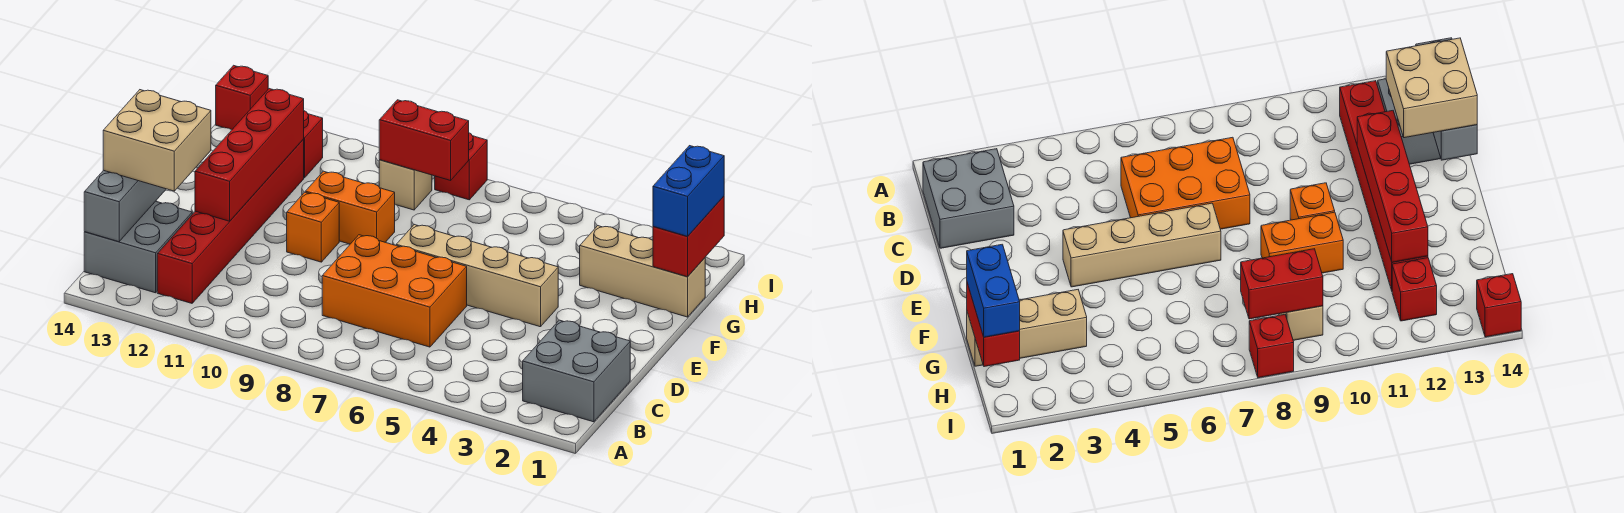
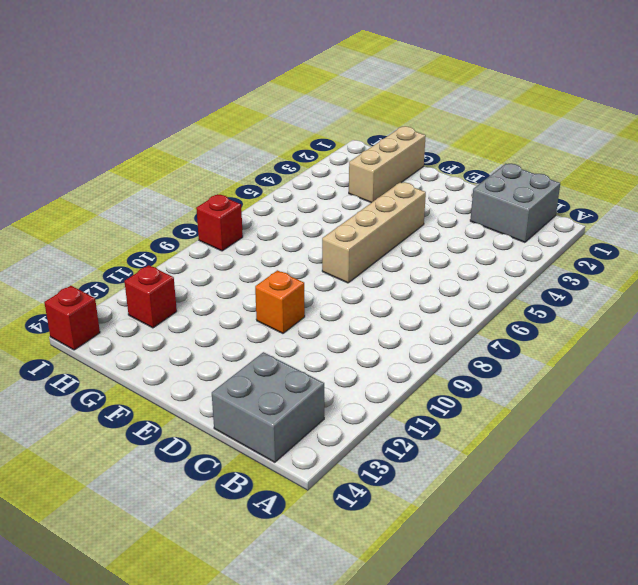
none -> red 1x6 brick [157,139,304,303]
none -> orange 2x3 brick [322,235,467,347]
none -> orange 1x2 brick [305,171,395,244]

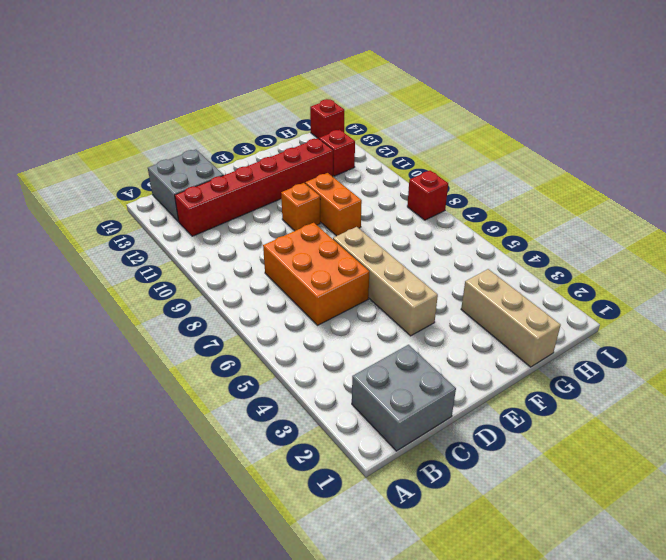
none -> tan 1x1 brick [379,160,432,210]
none -> grey 1x3 brick [84,170,166,242]
none -> red 1x4 brick [195,89,304,221]

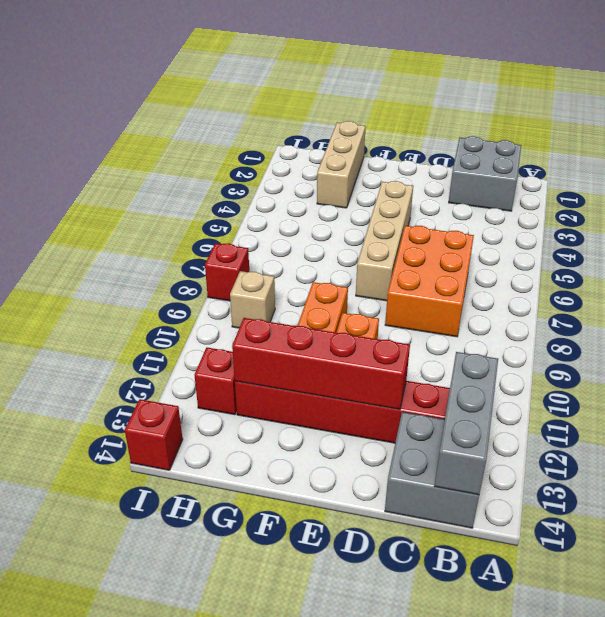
grey 1x3 brick [435,352,498,495] -> grey 1x3 brick turned to [84,170,166,242]
none -> red 1x2 brick [653,196,724,277]
none -> red 1x2 brick [379,100,469,180]
none -> tan 2x2 brick [103,90,211,191]

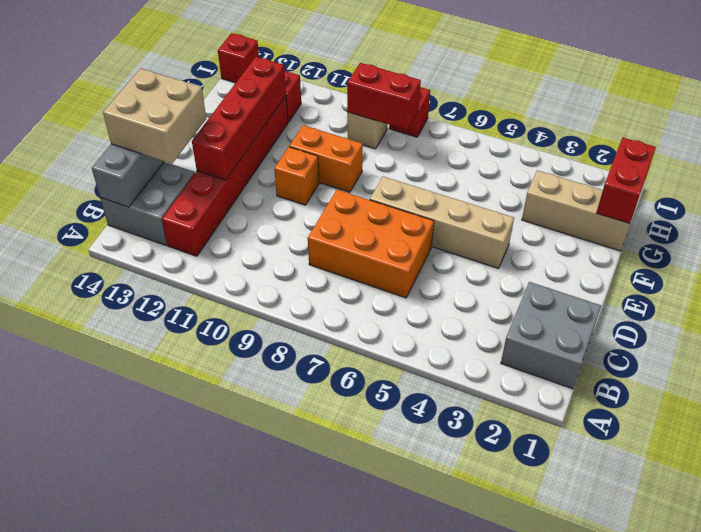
none -> blue 1x2 brick [653,146,724,237]

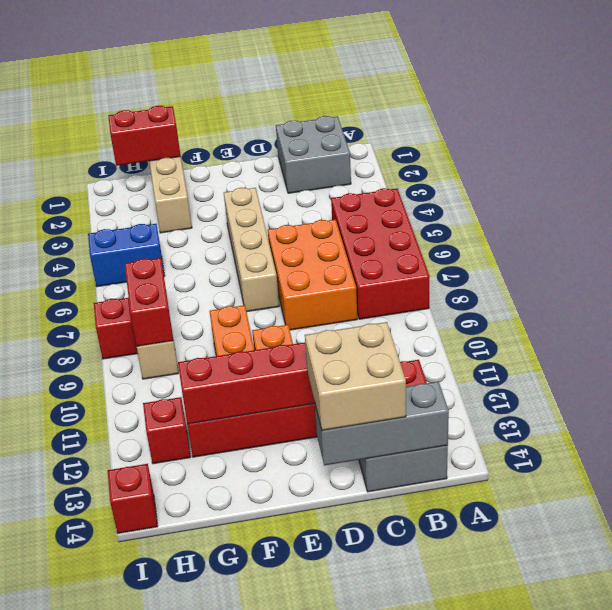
red 2x4 brick [331,188,430,319] -> none
blue 1x2 brick [88,224,165,287] -> blue 1x2 brick moved to [653,146,724,237]

